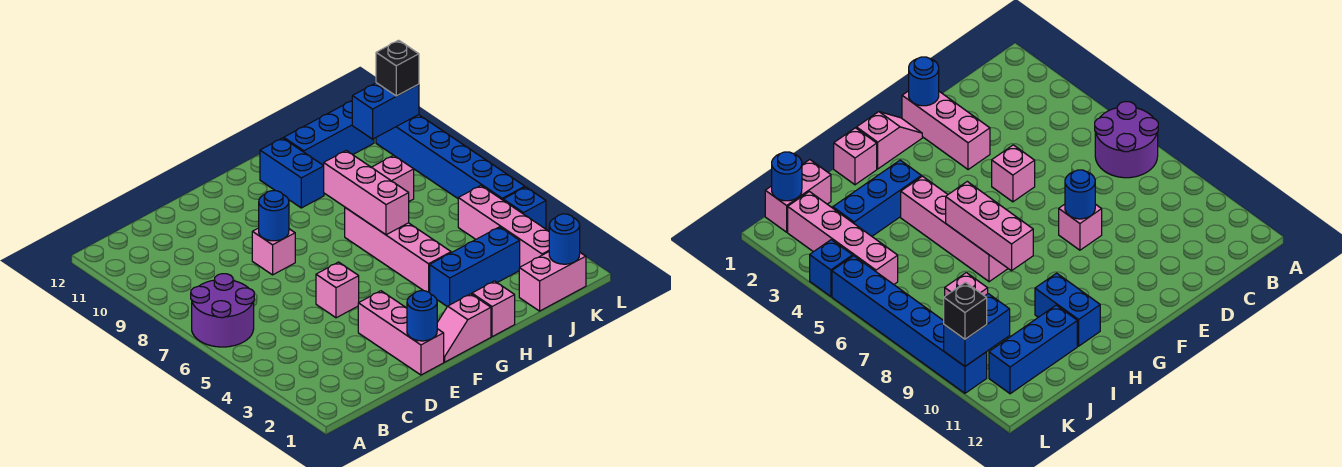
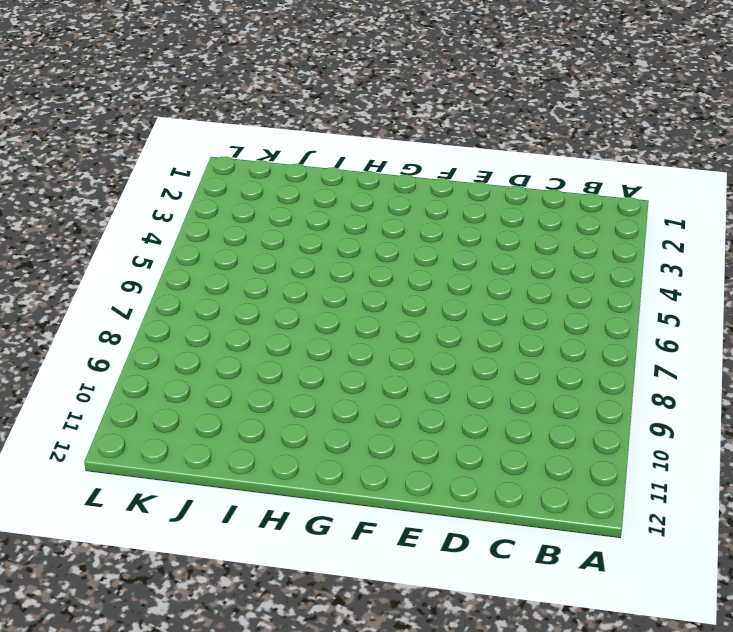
none -> purple 2x2 round brick [191,274,254,347]
none -> pink 1x3 brick [358,291,444,375]
none -> pink 1x1 brick [316,262,359,318]

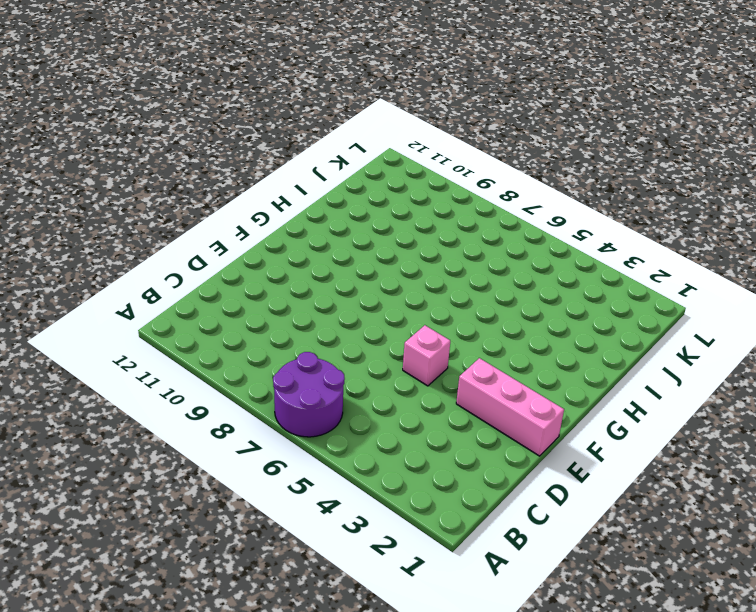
none -> pink 1x1 brick [252,228,295,275]
none -> pink 1x2 slope [437,294,491,362]
none -> pink 1x1 brick [472,281,515,337]

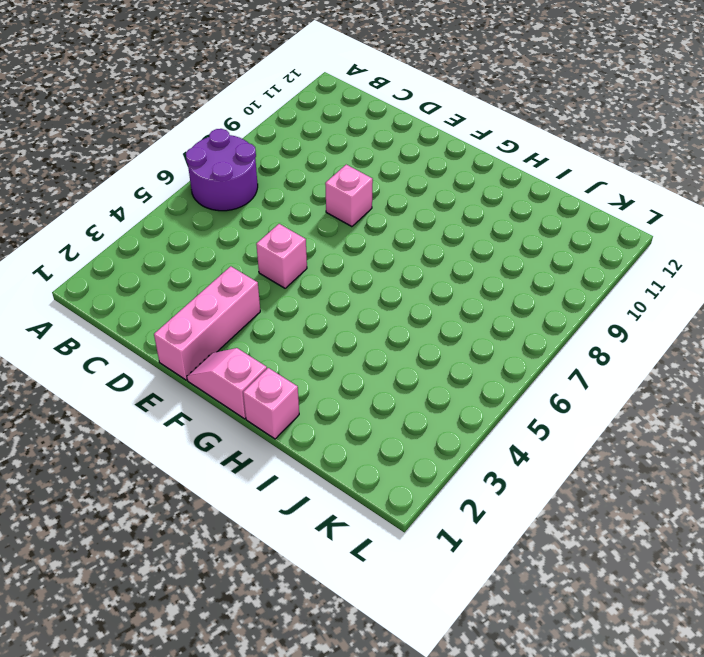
none -> blue 1x3 brick [430,227,520,306]
none -> pink 1x4 brick [345,208,451,293]
none -> blue 1x2 brick [260,138,324,208]

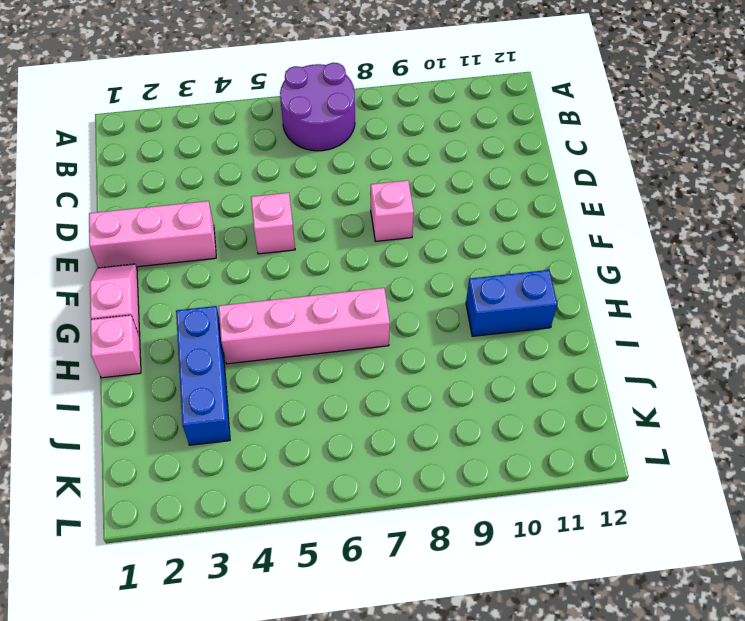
none -> blue 1x3 brick [284,101,374,166]
none -> pink 1x2 brick [519,252,586,311]
none -> pink 1x1 brick [372,155,414,201]

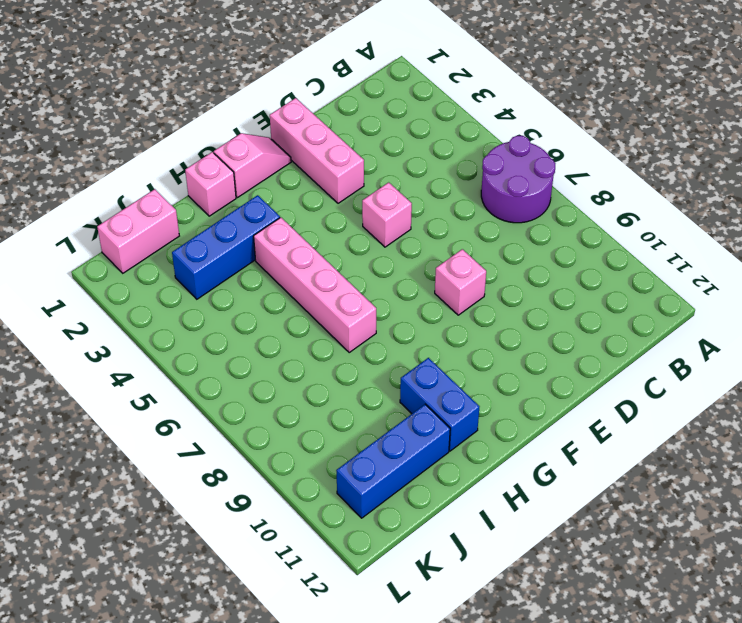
none -> pink 1x1 brick [372,155,414,201]
none -> pink 1x4 brick [458,186,549,267]
none -> blue 1x1 brick [503,187,546,229]

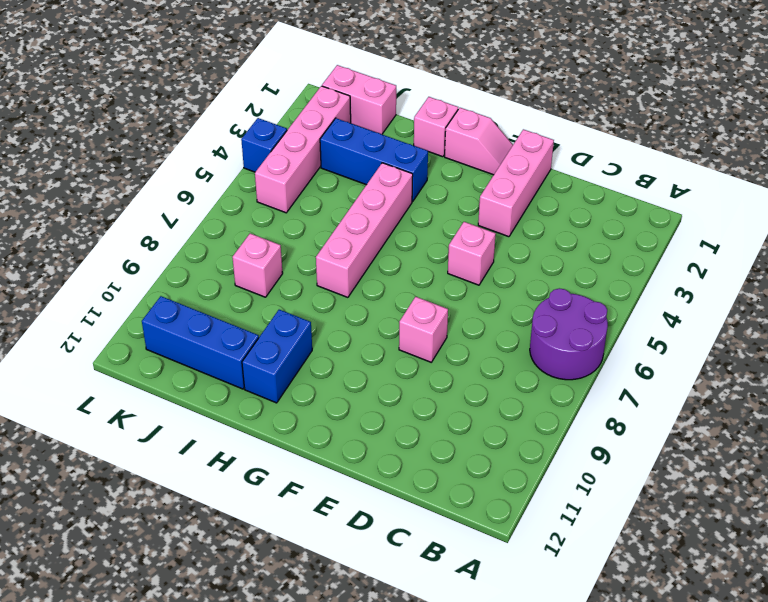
none -> blue 1x6 brick [376,115,525,200]
none -> blue 1x1 round brick [407,291,437,341]
none -> blue 1x1 round brick [259,191,289,241]

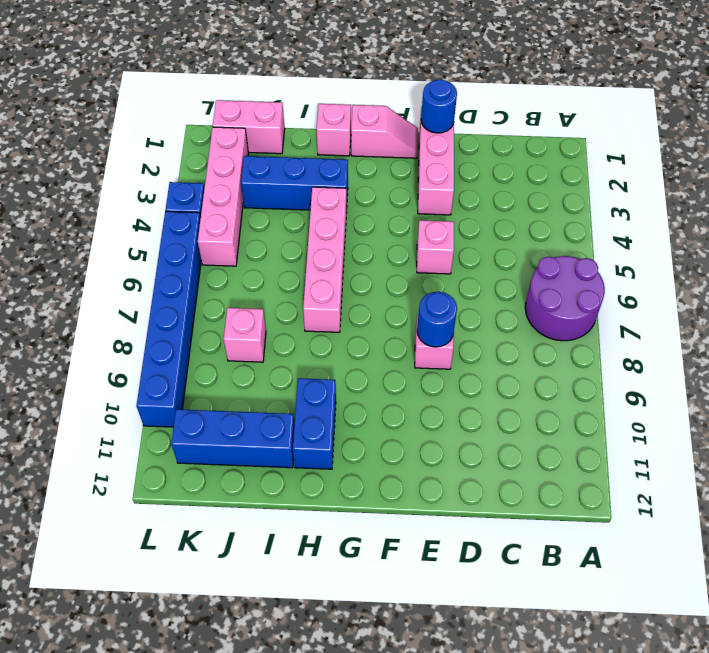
none -> pink 1x3 brick [324,151,409,235]
none -> blue 1x1 round brick [549,214,580,264]
none -> blue 1x2 brick [352,83,419,139]

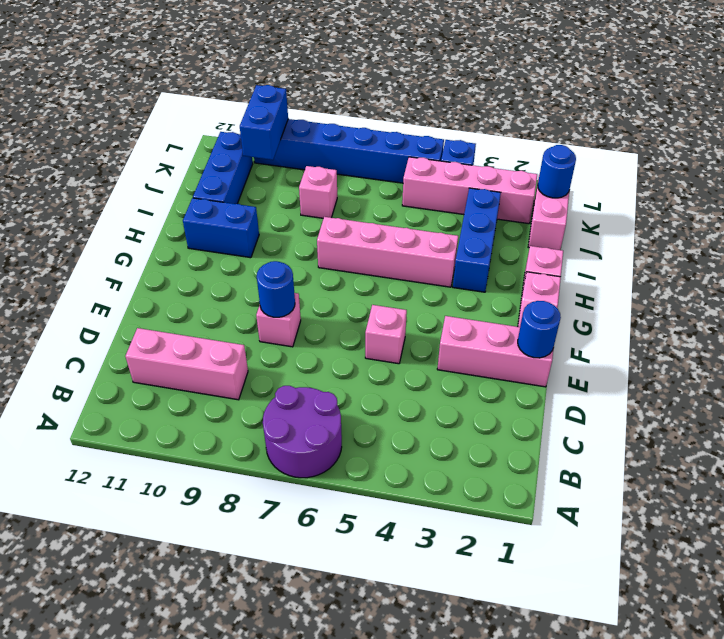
pink 1x3 brick [125,328,248,400] -> pink 1x3 brick moved to [324,151,409,235]
none -> black 1x1 brick [376,40,419,96]

